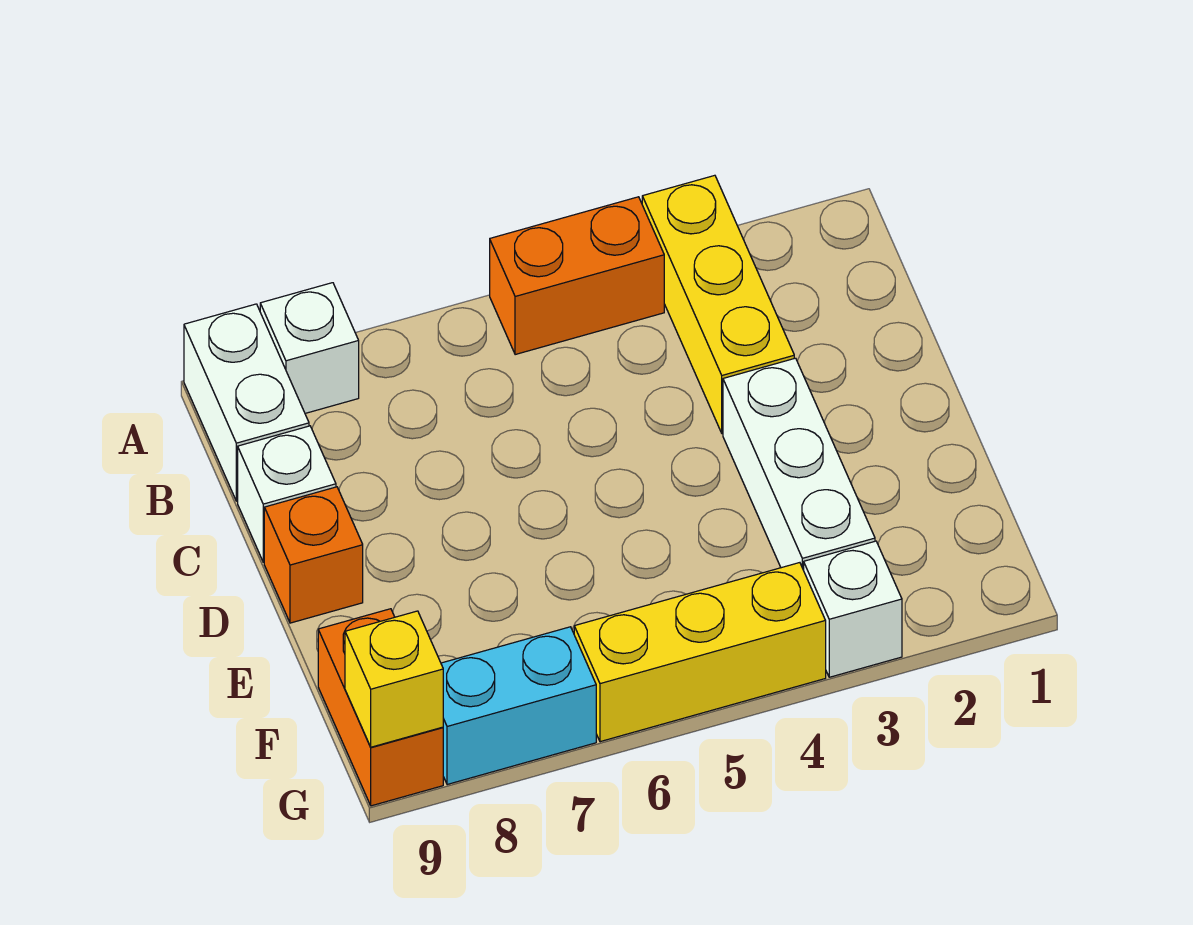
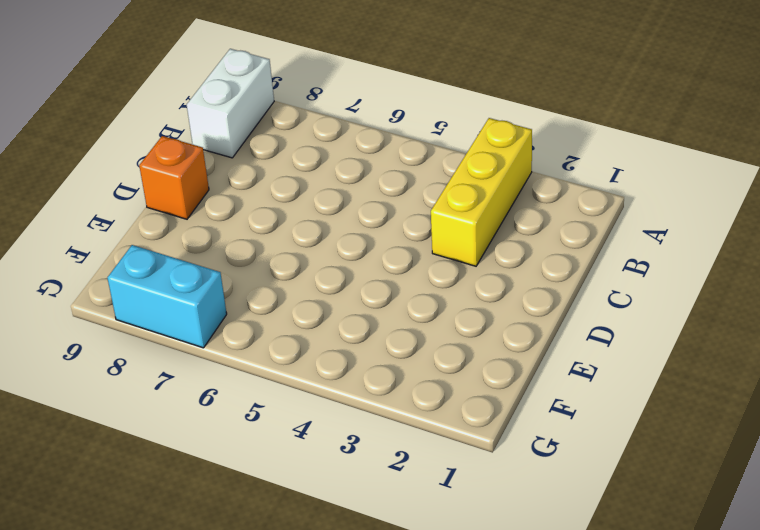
none -> orange 1x2 brick [490,197,664,355]
none -> white 1x1 brick [260,283,359,413]
none -> white 1x1 brick [238,426,336,562]

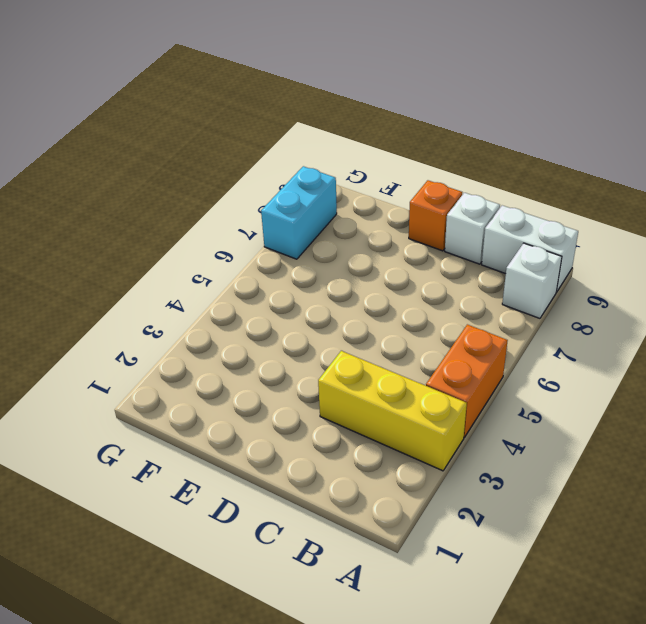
none -> white 1x3 brick [723,358,875,570]
none -> orange 1x2 brick [318,609,443,806]
none -> white 1x1 brick [804,541,902,677]

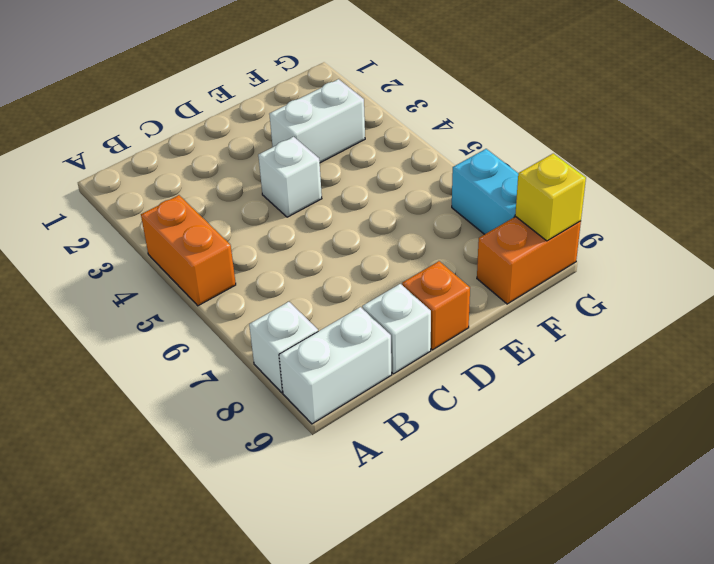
white 1x1 brick [258,137,322,217] -> white 1x1 brick moved to [804,541,902,677]
white 1x2 brick [269,79,365,163] -> white 1x3 brick [723,358,875,570]
none -> yellow 1x3 brick [642,175,794,433]
none -> yellow 1x3 brick [574,563,826,742]

